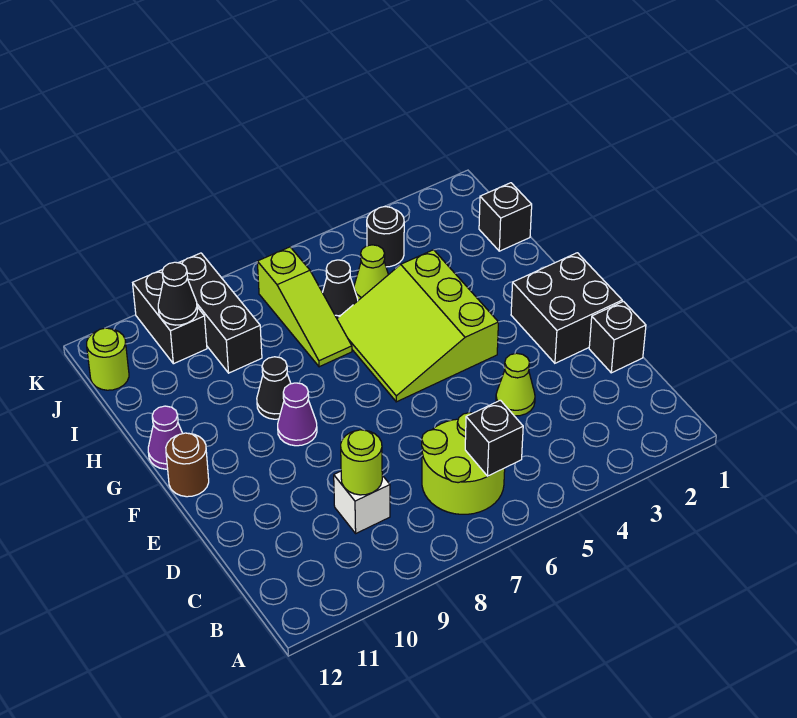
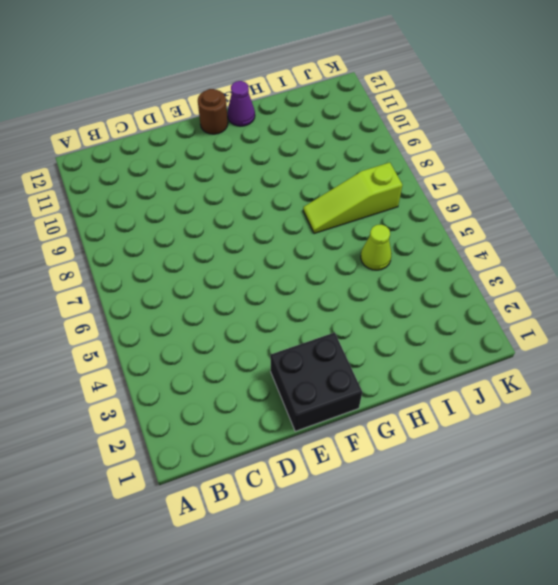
none -> lime 2x2 round brick [422,413,505,514]
none -> white 1x1 brick [334,471,390,533]
none -> black 1x1 brick [589,301,646,373]

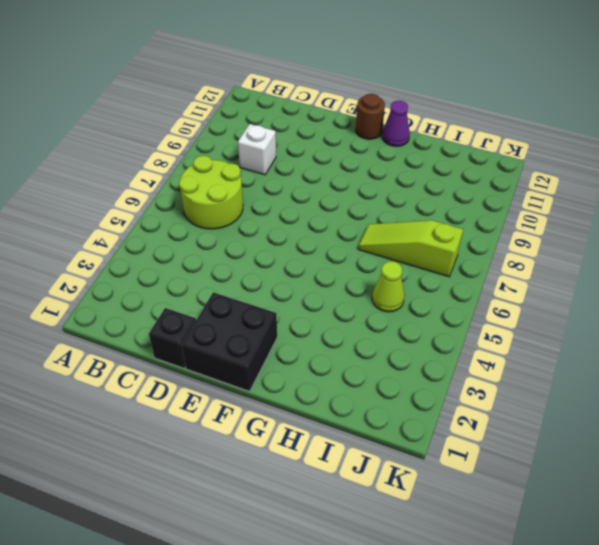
none -> lime 1x1 cone [496,353,535,416]
none -> lime 3x3 slope [337,250,498,402]
none -> purple 1x1 cone [278,383,317,446]

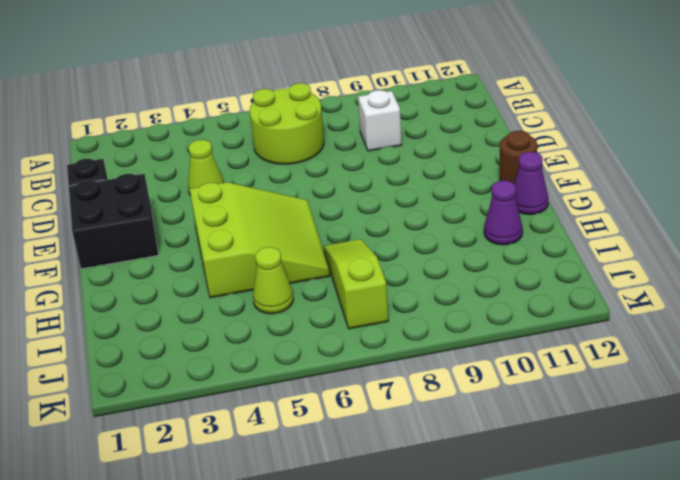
purple 1x1 cone [484,181,523,245] -> purple 1x1 cone moved to [278,383,317,446]
none -> black 1x1 cone [257,357,291,419]
none -> black 1x1 brick [479,183,532,251]
none -> black 1x1 cone [323,260,358,318]

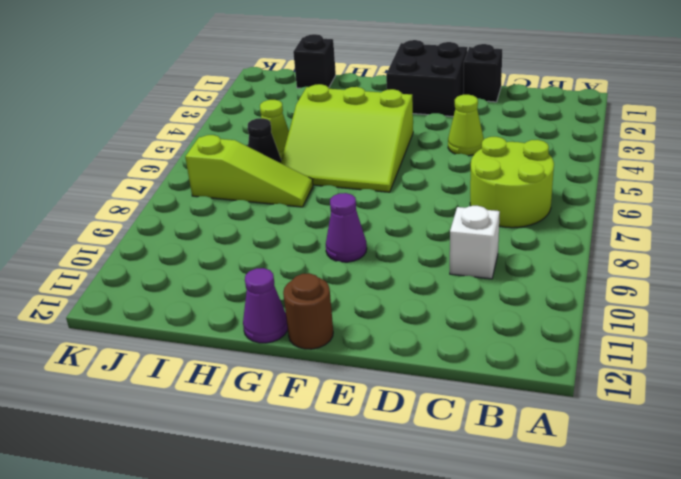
none -> black 1x1 cone [257,357,291,419]
none -> black 1x3 brick [179,253,262,373]
none -> black 1x1 round brick [367,207,404,267]

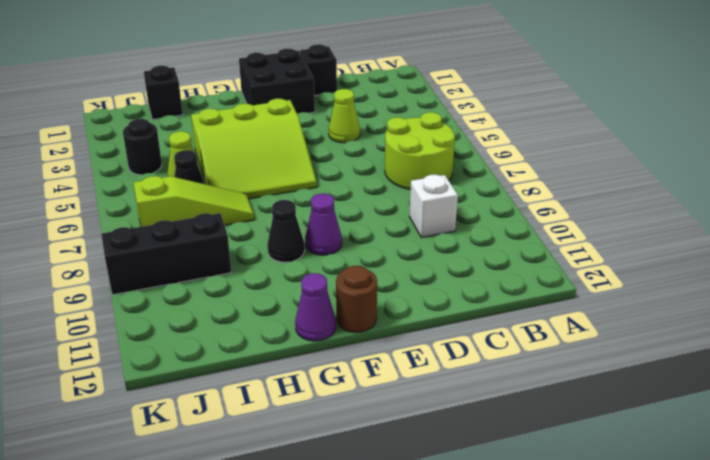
none -> black 1x2 brick [133,269,207,364]
none -> lime 1x1 round brick [87,328,129,390]
none -> black 1x1 brick [465,400,523,476]

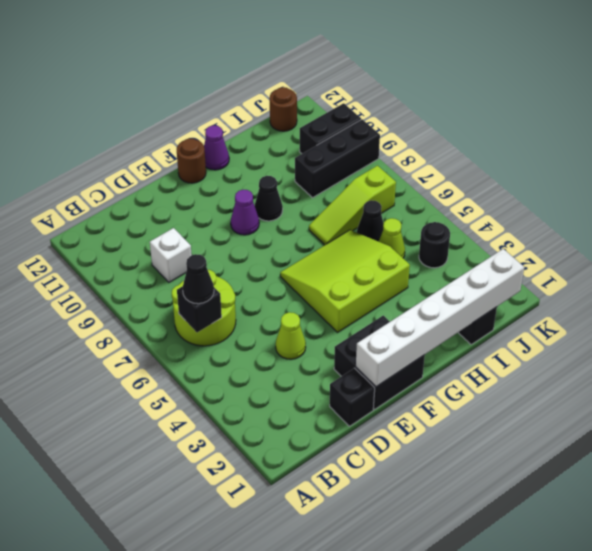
black 1x1 cone [183,254,214,304] -> black 1x1 cone moved to [158,262,197,325]
white 1x6 brick [356,249,524,387] -> none
brown 1x1 round brick [270,87,297,131] -> lime 1x1 round brick [87,328,129,390]
none -> lime 1x1 round brick [341,430,382,495]

